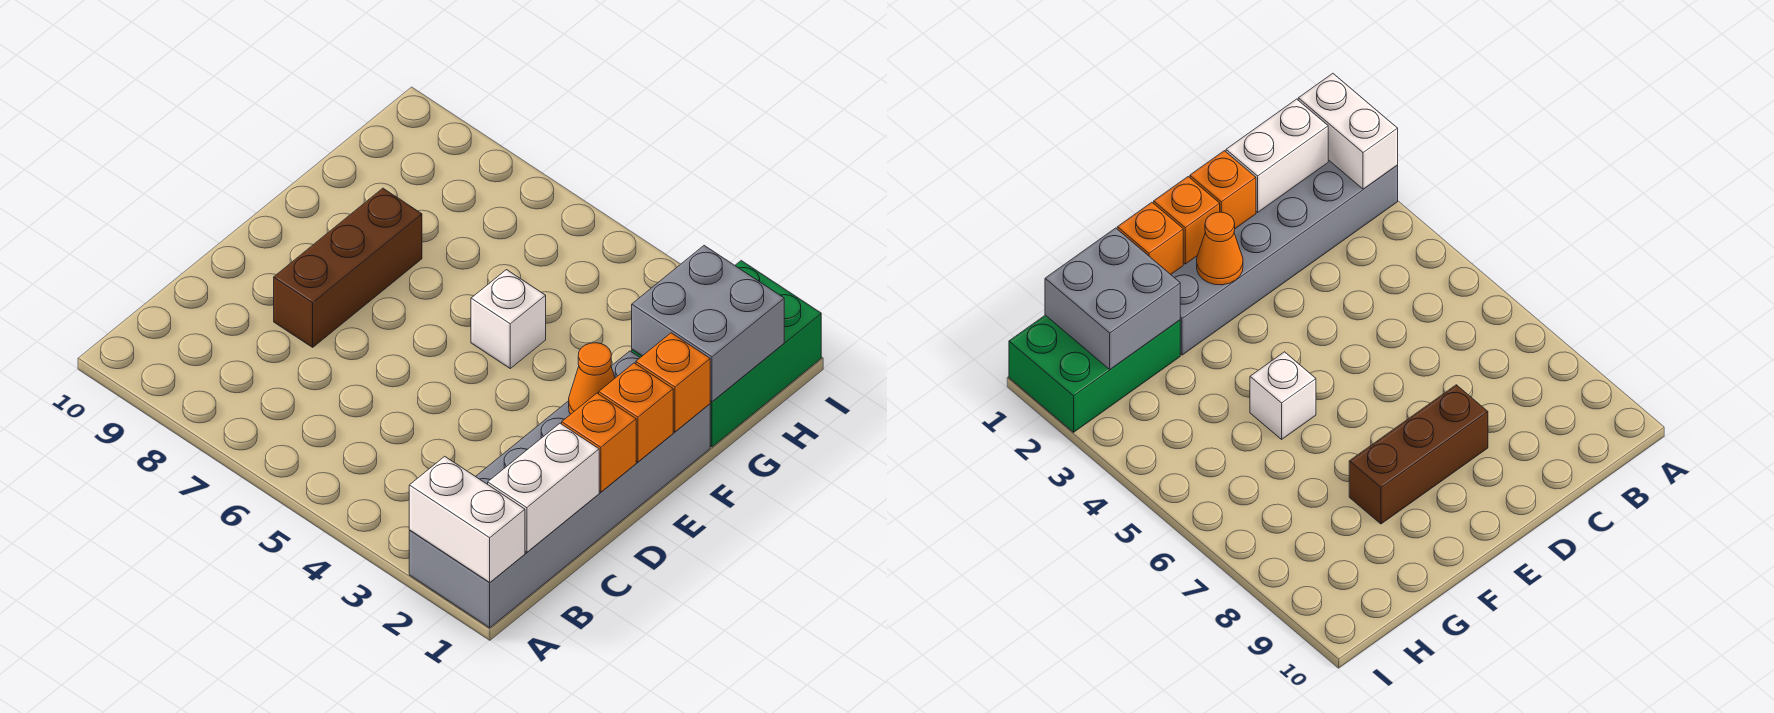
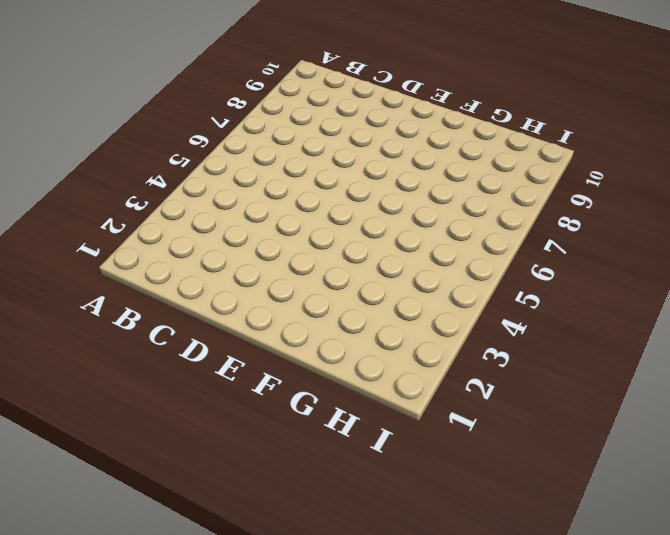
none -> grey 2x6 brick [409,351,710,628]
none -> brown 1x3 brick [274,188,422,347]

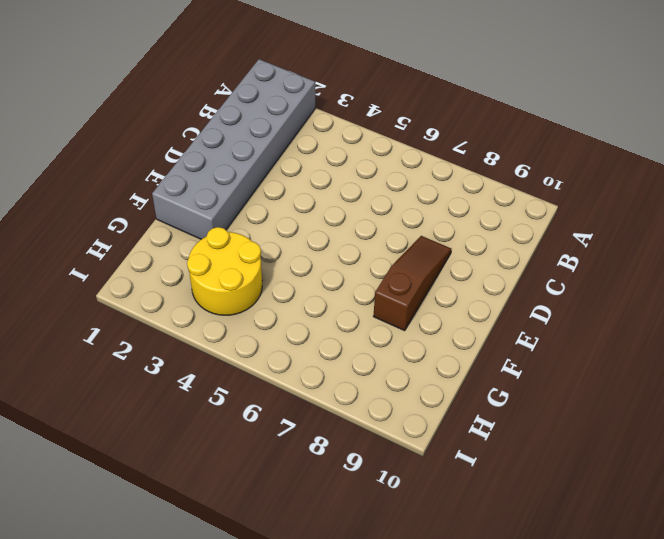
brown 1x3 slope [373,236,452,331] -> brown 1x3 brick [274,188,422,347]
yellow 2x2 round brick [187,227,262,315] -> none
none -> white 1x1 brick [471,270,546,368]
none -> green 2x3 brick [632,261,821,447]

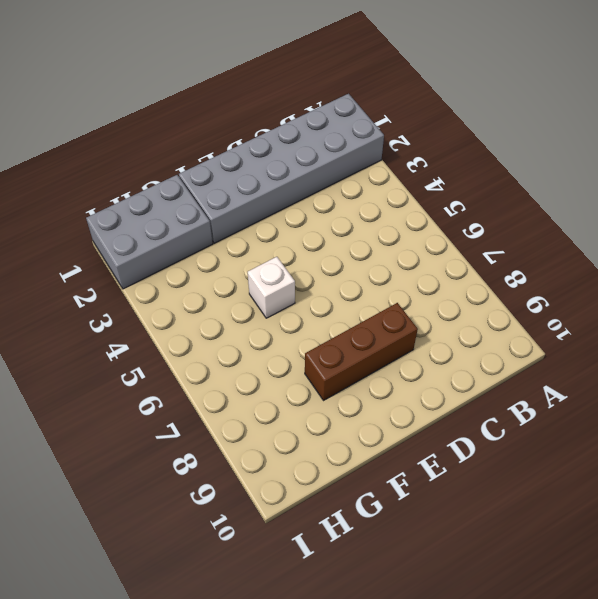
grey 2x3 brick [86,175,213,289] -> green 2x3 brick [632,261,821,447]
none -> white 1x2 brick [409,456,525,583]
none -> white 1x2 brick [488,423,599,552]

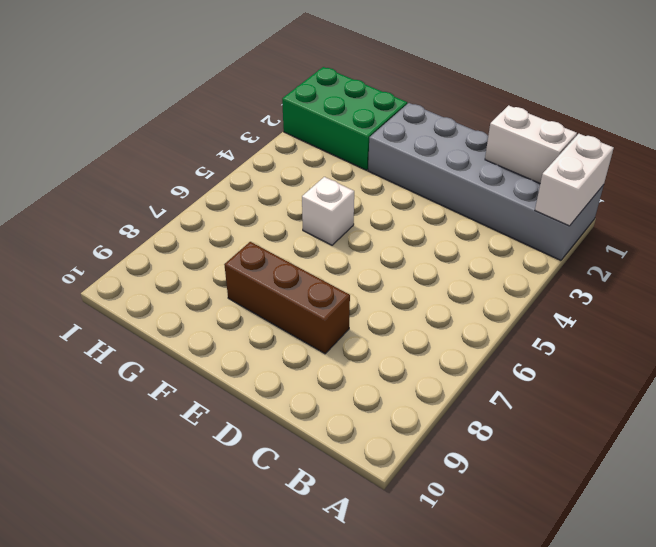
none -> orange 1x1 brick [562,393,636,492]
none -> orange 1x1 brick [599,363,673,462]

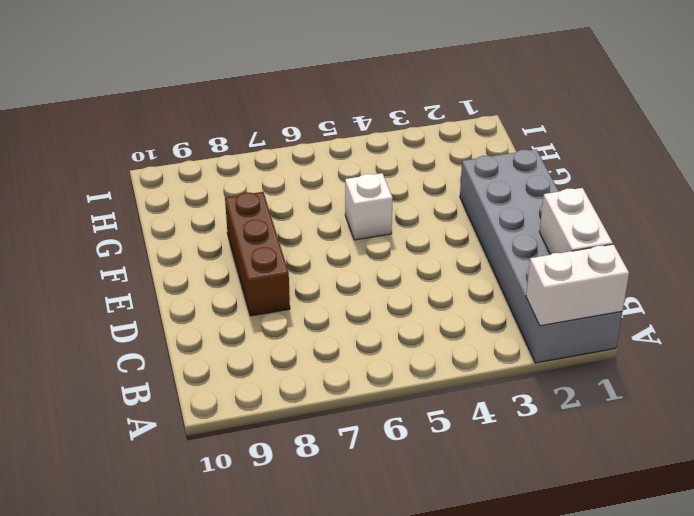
none -> green 2x3 brick [632,261,821,447]
none -> orange 1x1 brick [562,393,636,492]

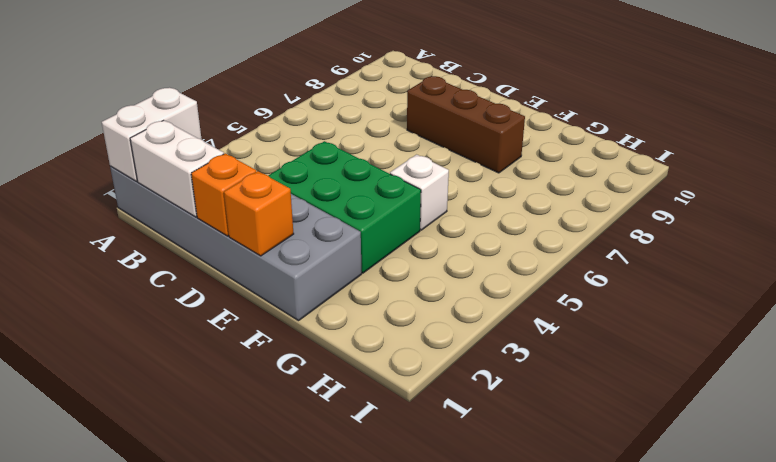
green 2x3 brick [268,141,421,273] -> green 2x3 brick moved to [632,261,821,447]
none -> orange 1x1 cone [569,343,615,414]
none -> orange 1x1 brick [636,333,710,432]

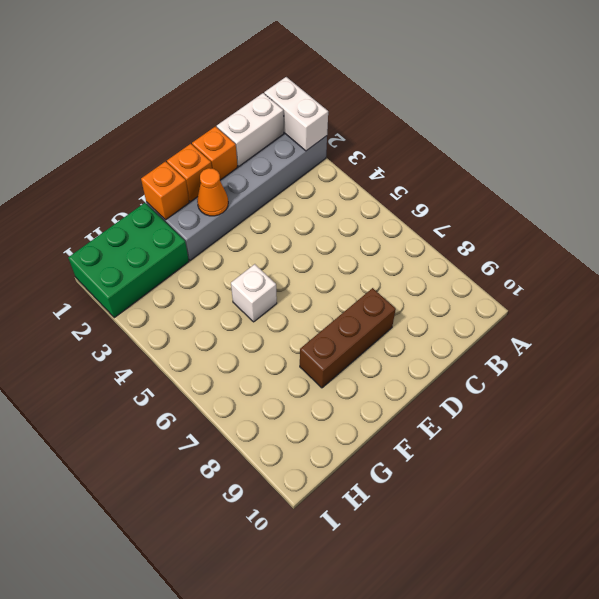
none -> grey 2x2 brick [632,246,784,402]

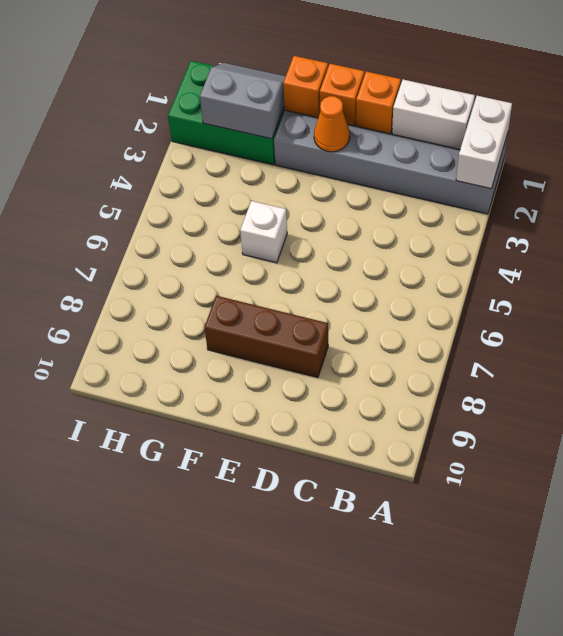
grey 2x2 slope [200,63,286,139] -> grey 2x2 brick [632,246,784,402]

